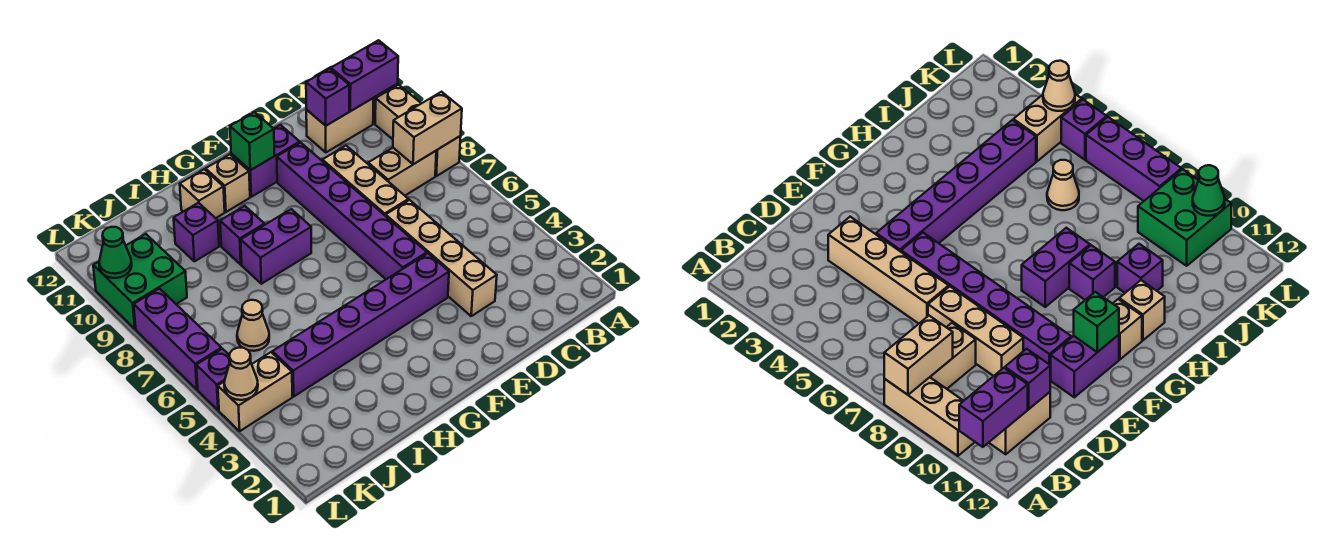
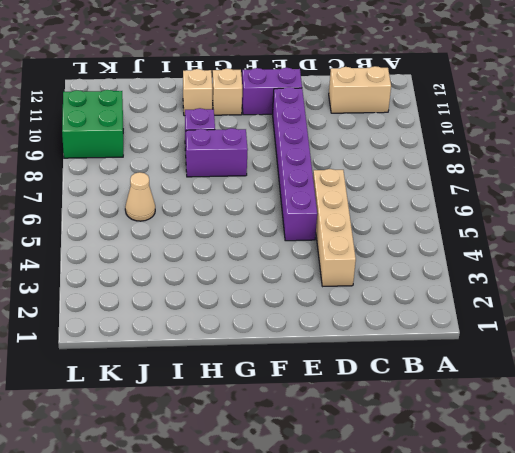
none -> tan 1x3 brick [375,85,461,176]
none -> tan 1x2 brick [368,148,436,195]
none -> tan 1x3 brick [322,146,408,216]

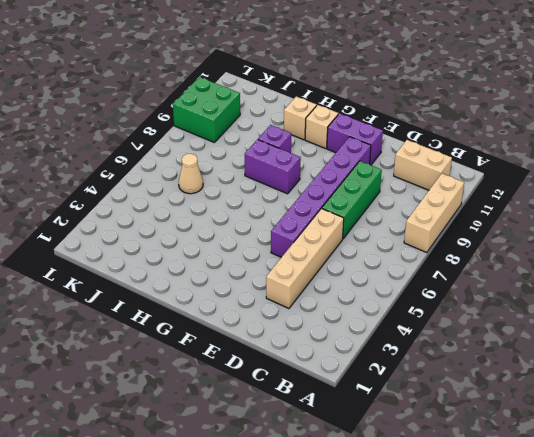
green 1x3 brick [322,161,382,239] -> tan 1x3 brick [322,146,408,216]
none -> tan 1x2 brick [368,148,436,195]
none -> purple 1x6 brick [272,253,449,396]
none -> purple 1x1 brick [174,203,219,261]

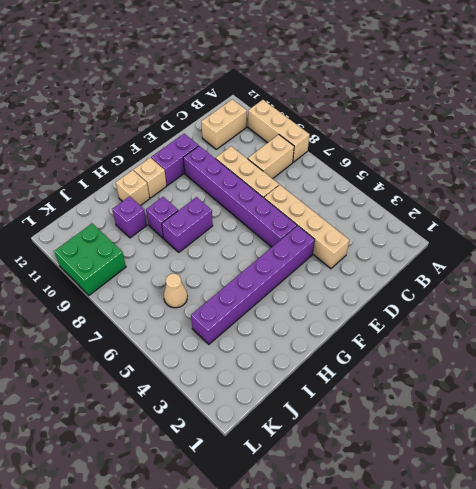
none -> tan 1x2 brick [218,352,292,431]
none -> purple 1x1 brick [196,349,230,410]
none -> purple 1x3 brick [134,289,221,389]

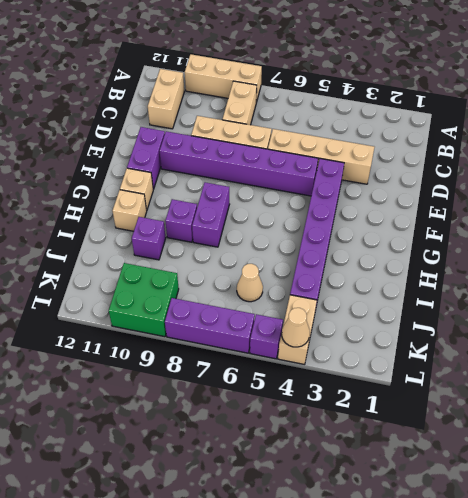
none -> tan 1x2 brick [393,92,462,164]
none -> purple 1x2 brick [331,40,398,111]
none -> purple 1x1 brick [306,69,349,126]

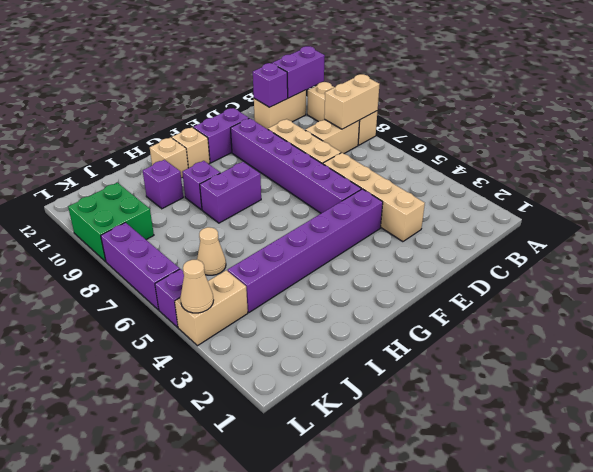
none -> green 1x1 brick [230,112,275,170]
none -> green 1x1 cone [99,227,132,278]

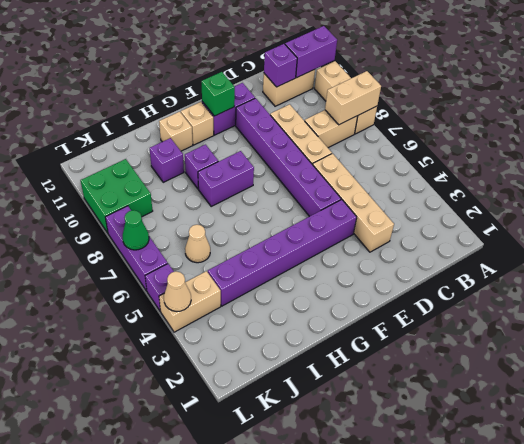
green 1x1 cone [123,210,149,250] -> green 1x1 cone moved to [99,227,132,278]

